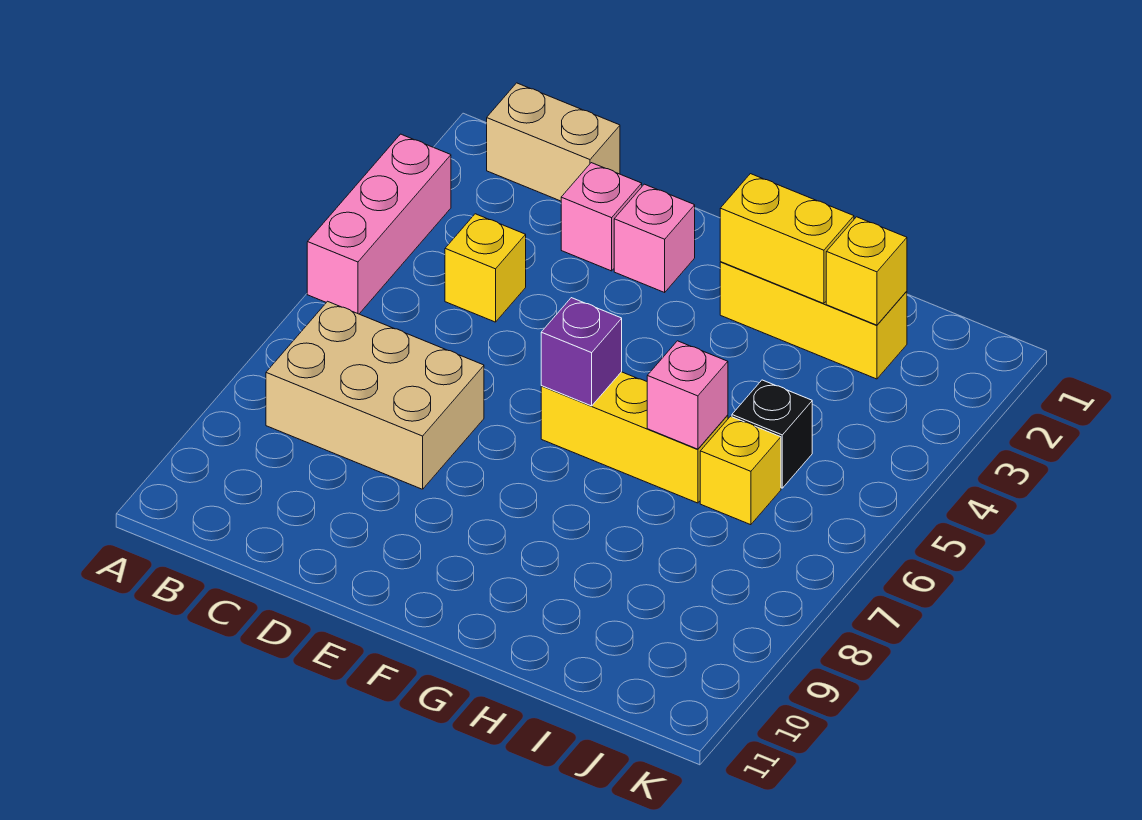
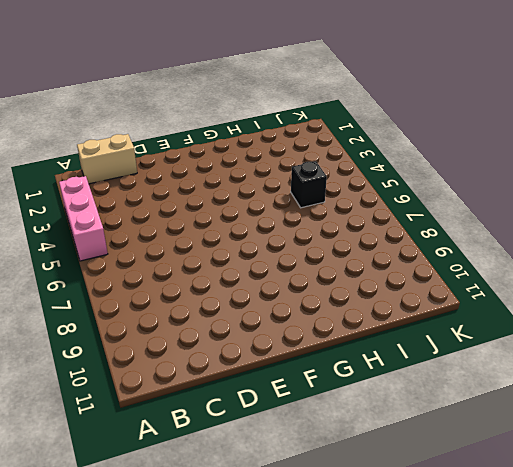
none -> tan 2x3 brick [266,301,484,489]
none -> yellow 1x1 brick [445,214,526,322]
none -> pink 1x1 brick [561,163,642,271]

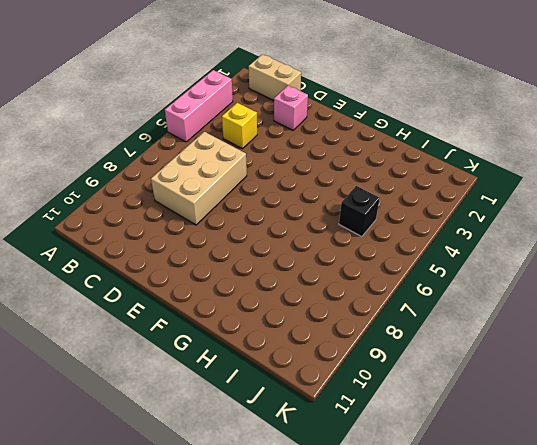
tan 2x3 brick [151,132,247,225] -> tan 2x3 brick turned to [266,301,484,489]
none -> pink 1x1 brick [614,184,695,292]
none -> yellow 1x3 brick [541,372,728,503]
none -> yellow 1x3 brick [720,262,907,379]

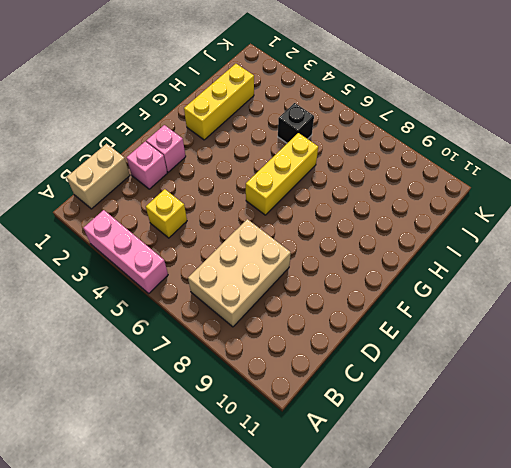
none -> yellow 1x1 brick [700,416,781,525]
none -> purple 1x1 brick [541,298,622,406]
none -> yellow 1x2 brick [720,174,854,304]

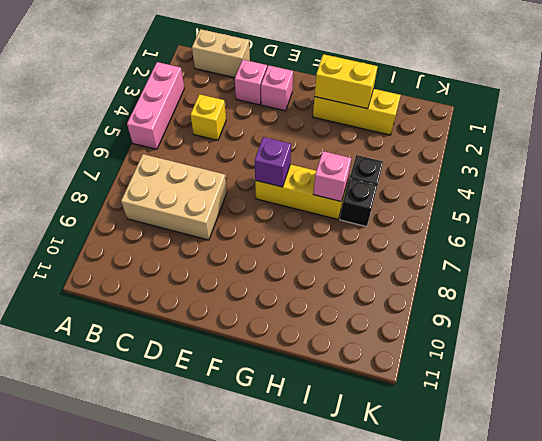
black 1x1 brick [340,179,377,227] -> yellow 1x1 brick [700,416,781,525]
none -> yellow 1x1 brick [826,217,907,325]

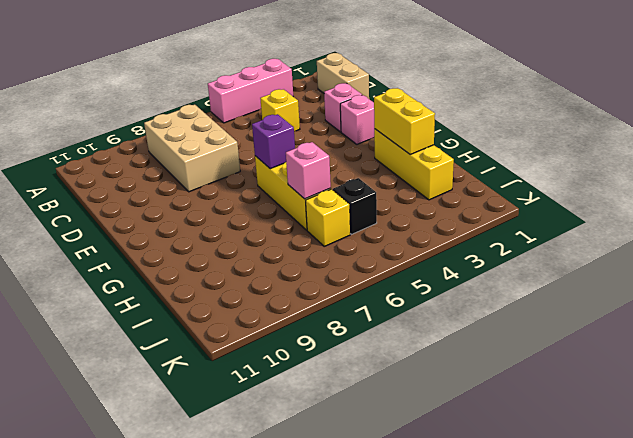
none -> yellow 1x1 brick [826,217,907,325]

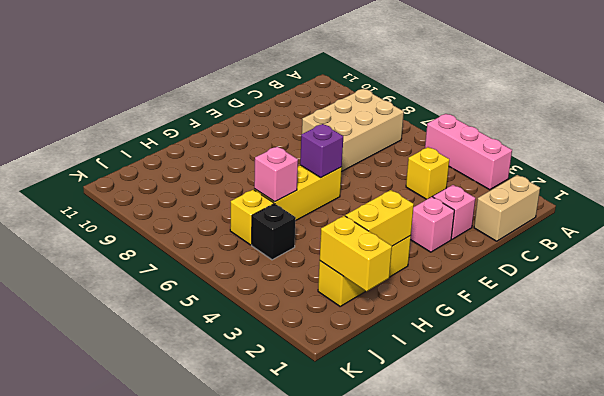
yellow 1x2 brick [320,216,392,291] -> yellow 1x1 brick [826,217,907,325]

